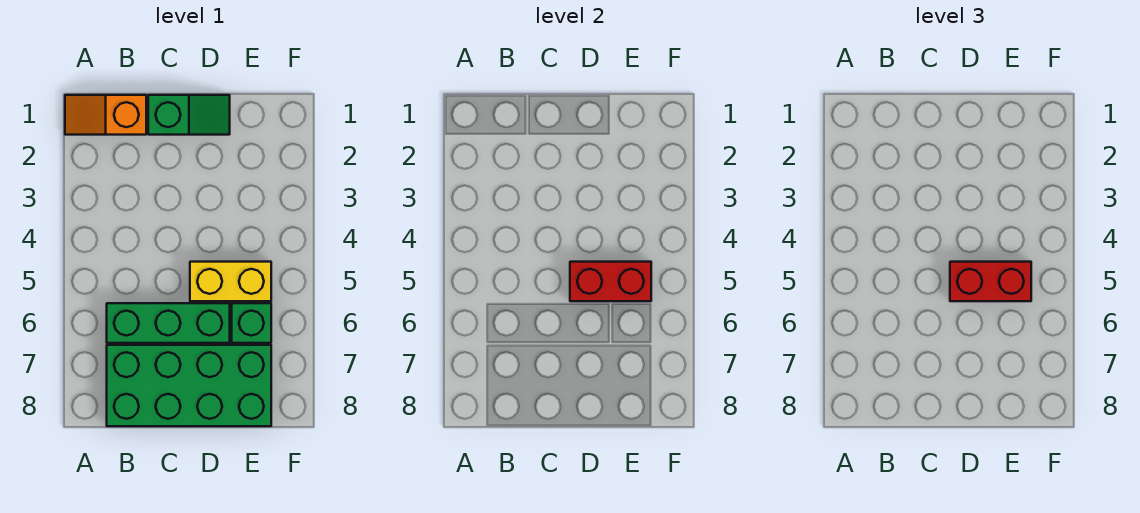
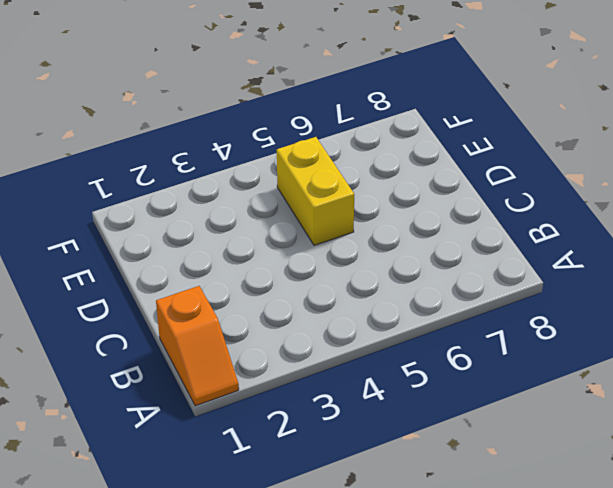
none -> green 1x3 brick [107,303,230,343]
none -> green 2x4 brick [107,345,271,426]

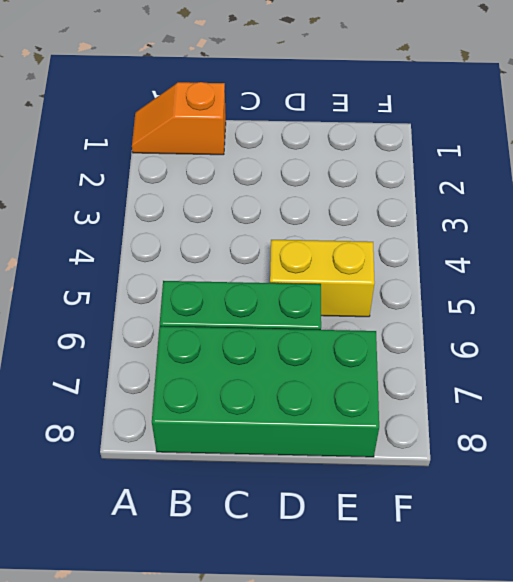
none -> green 1x2 slope [148,95,230,135]
none -> green 1x1 brick [232,303,271,343]

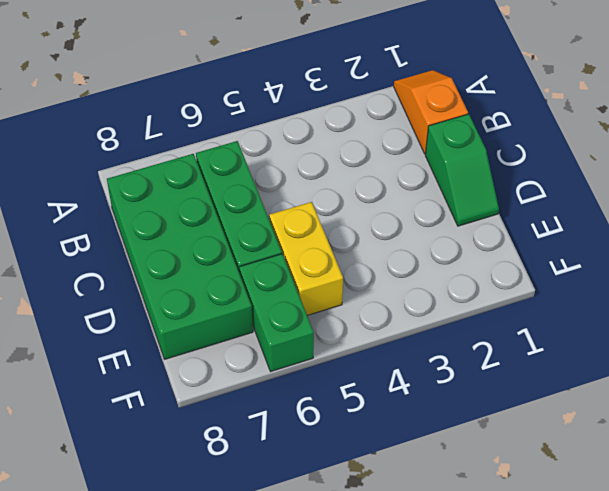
green 1x2 brick [239,254,314,372] -> green 1x1 brick [232,303,271,343]
none -> red 1x2 brick [570,262,651,301]
none -> red 1x2 brick [950,262,1031,301]

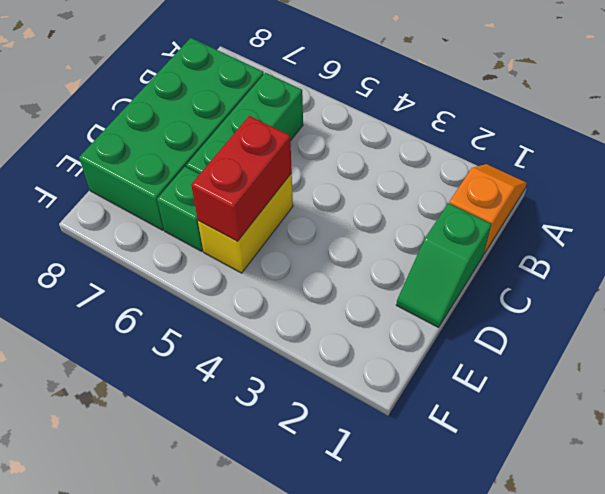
none -> red 1x2 brick [950,262,1031,301]

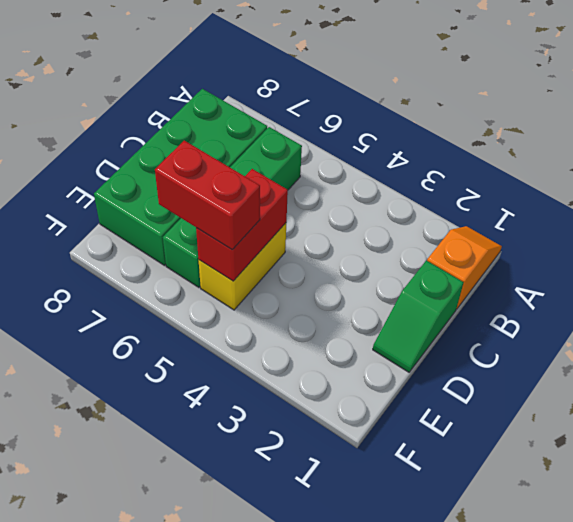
red 1x2 brick [155,141,260,250] -> red 1x2 brick turned to [950,262,1031,301]

